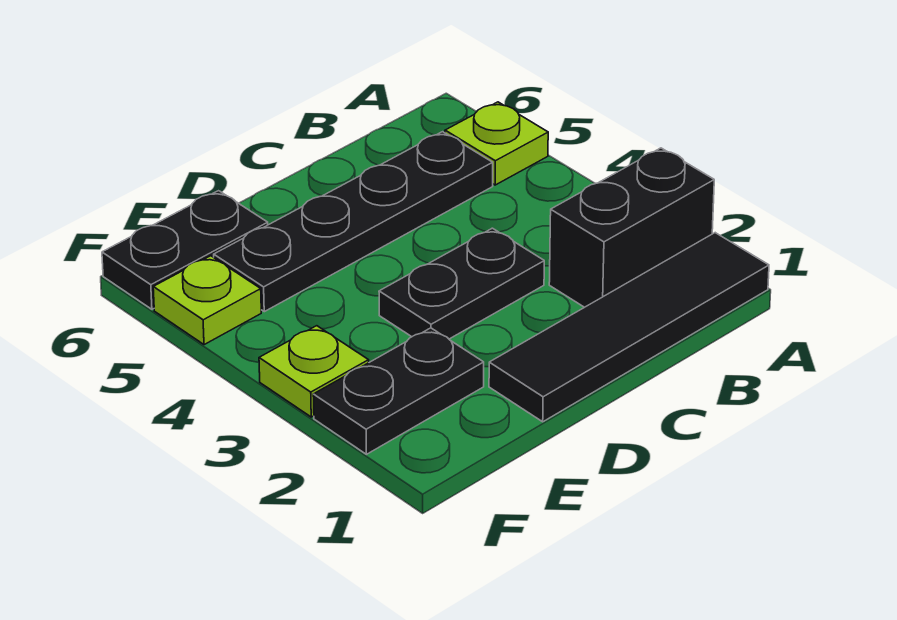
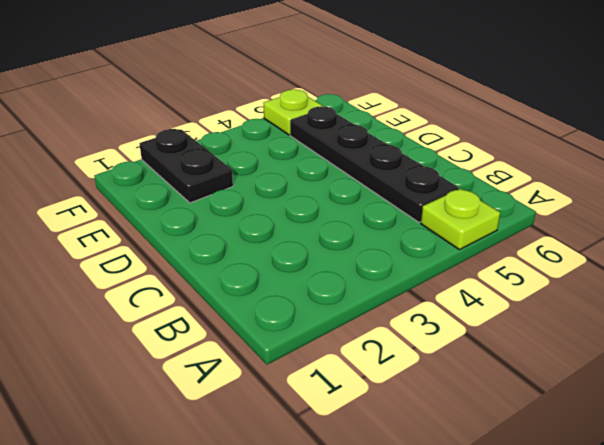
none -> black 1x4 tile [489,233,769,422]
none -> black 1x2 brick [549,148,714,307]

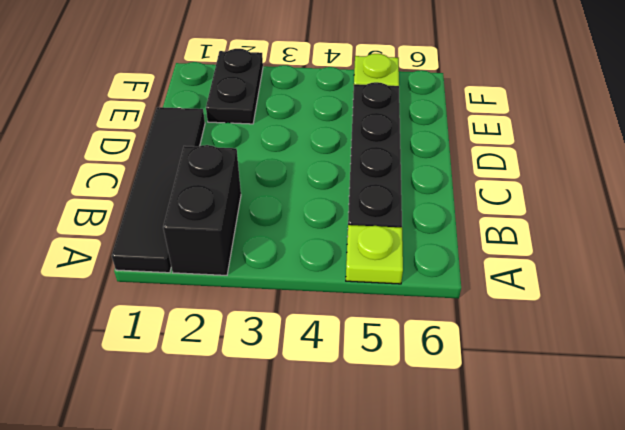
none -> black 1x2 plate [379,228,544,339]
none -> black 1x2 plate [102,191,268,309]

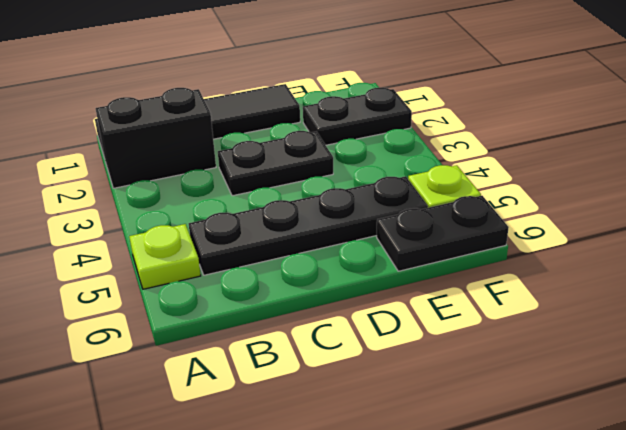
none -> lime 1x1 plate [259,326,369,417]

